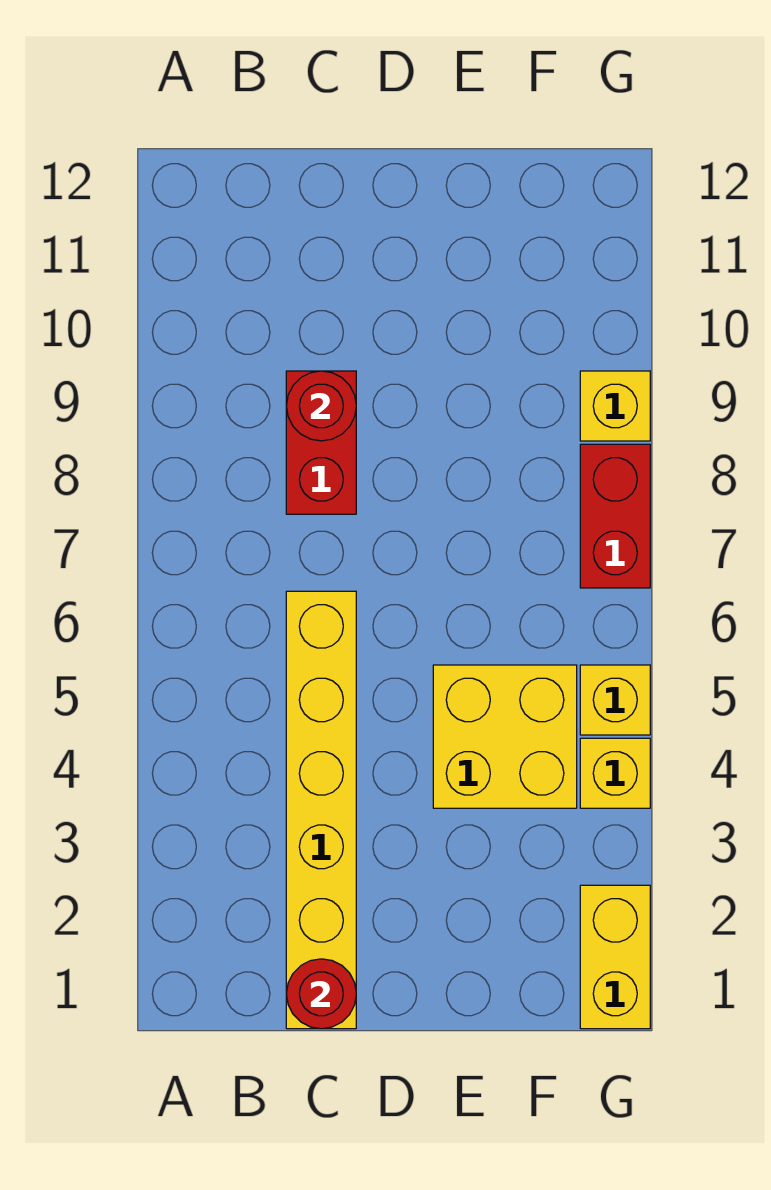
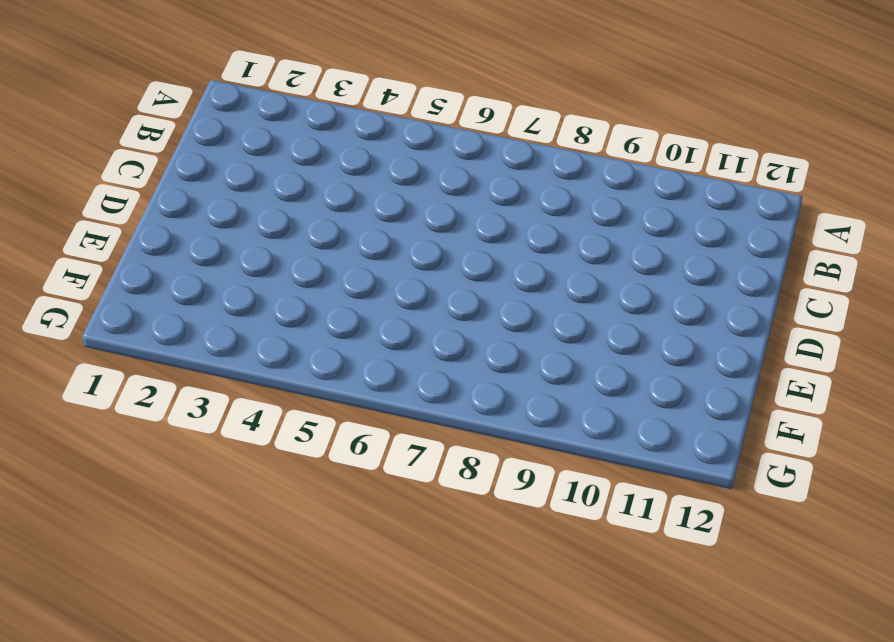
none -> yellow 1x6 brick [286,591,356,1029]
none -> red 1x2 brick [286,371,356,514]

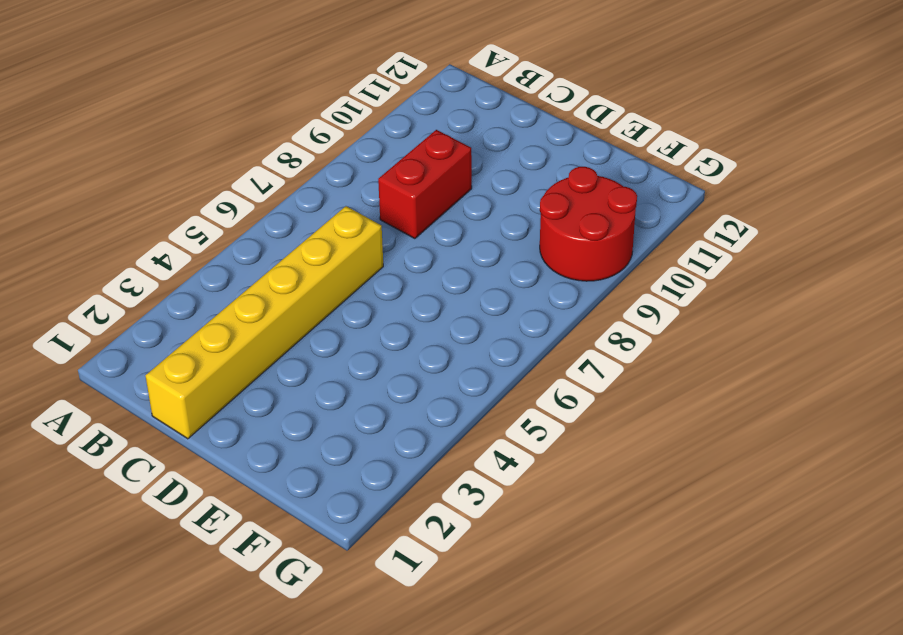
red 2x2 round brick [540,167,637,281] -> yellow 1x1 brick [580,371,650,441]
none -> yellow 2x2 brick [433,665,577,808]
none -> yellow 1x2 brick [580,885,650,1029]

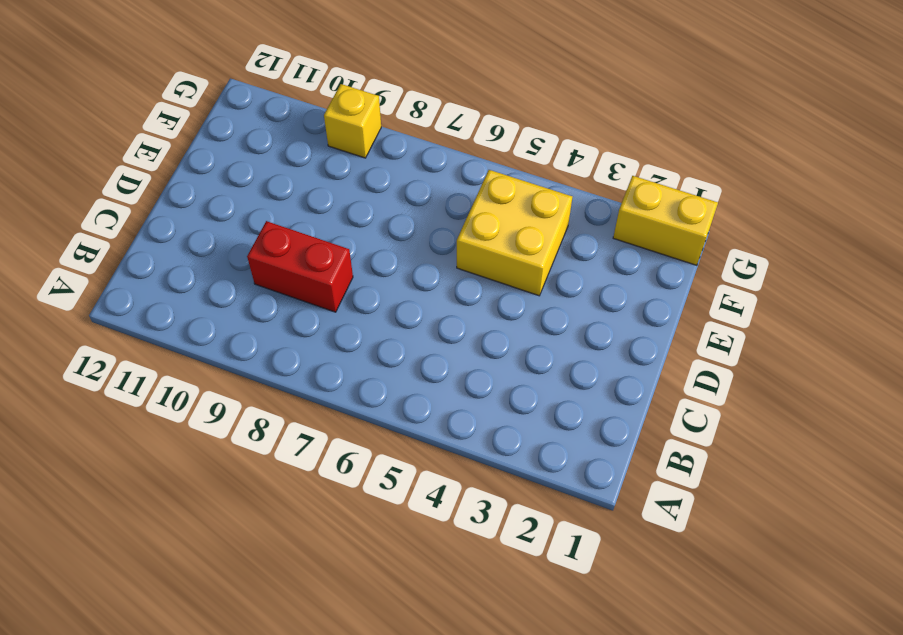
none -> yellow 1x6 brick [286,591,356,1029]
none -> yellow 1x1 brick [580,738,650,808]

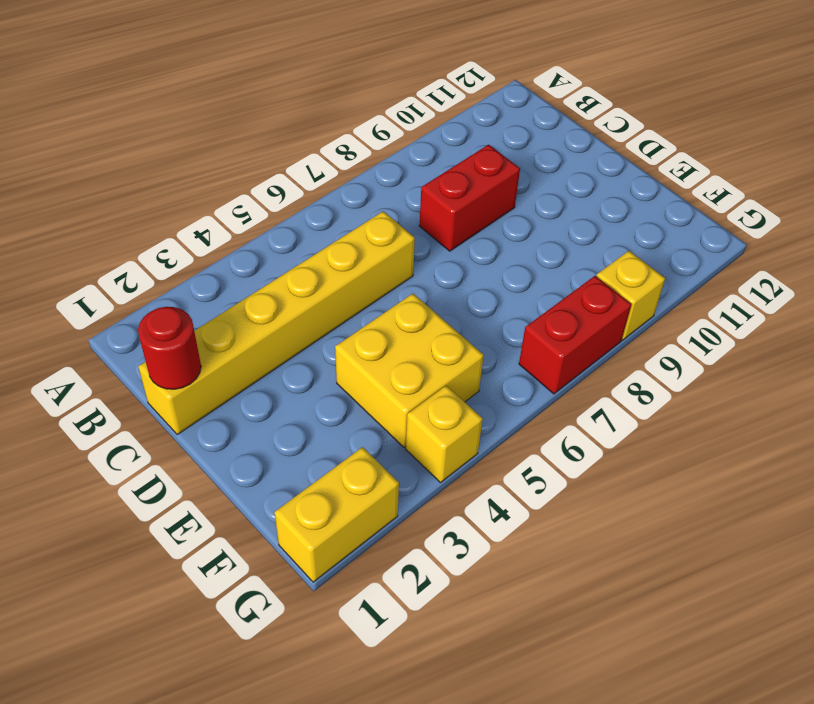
none -> yellow 1x1 brick [580,665,650,735]
none -> red 1x1 round brick [286,371,356,441]

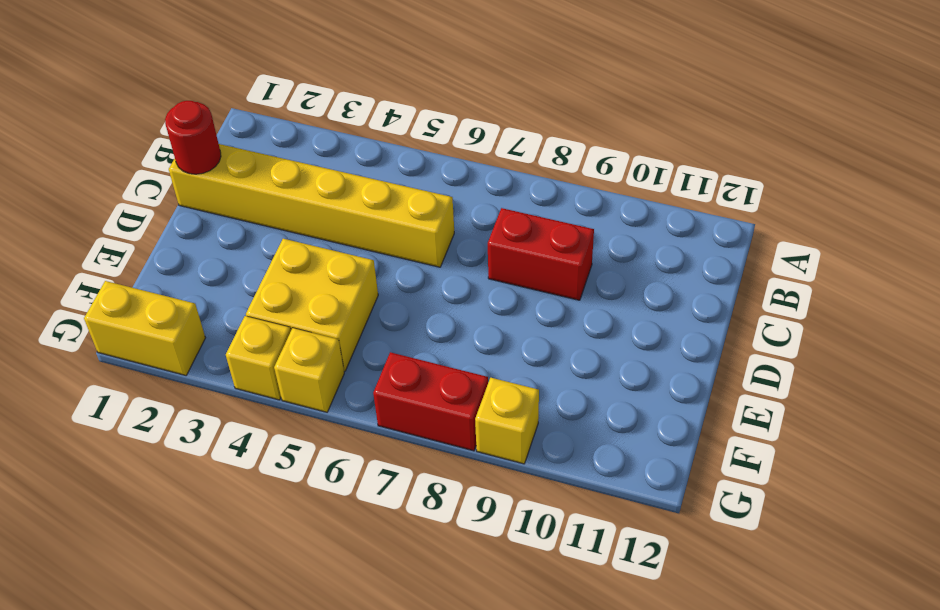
none -> red 1x1 round brick [286,371,356,441]

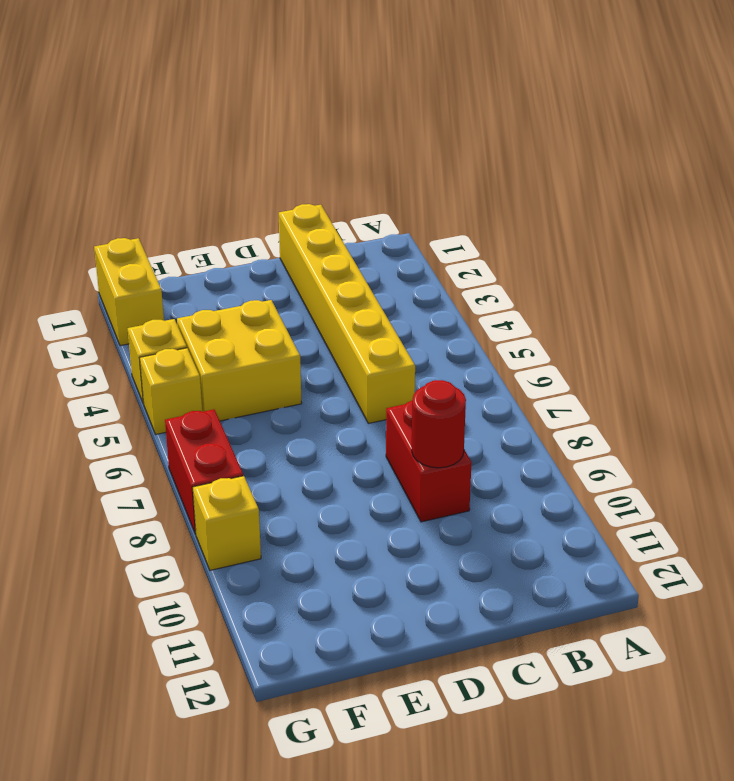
none -> red 1x1 round brick [286,959,356,1029]

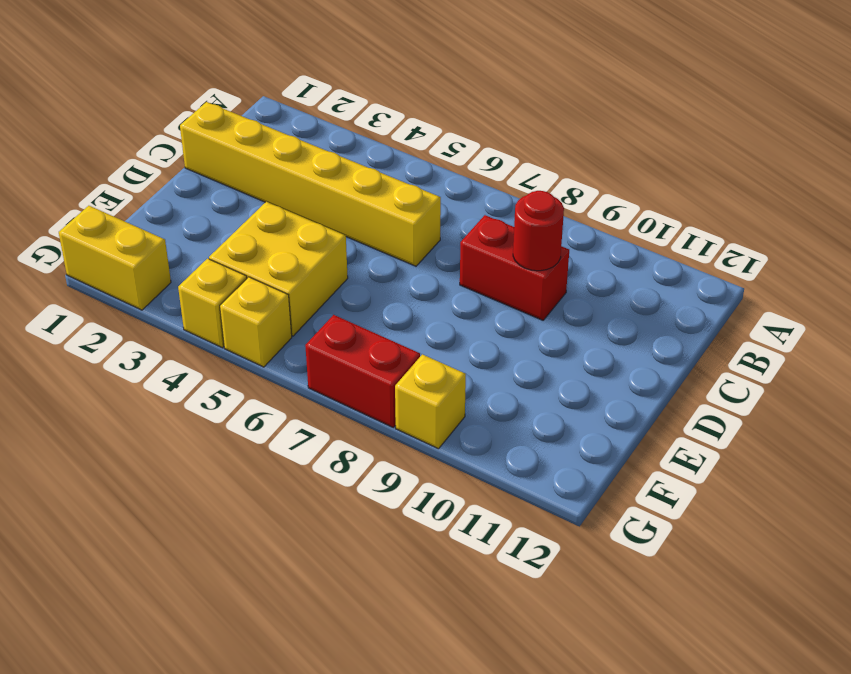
none -> red 1x1 round brick [286,959,356,1029]

